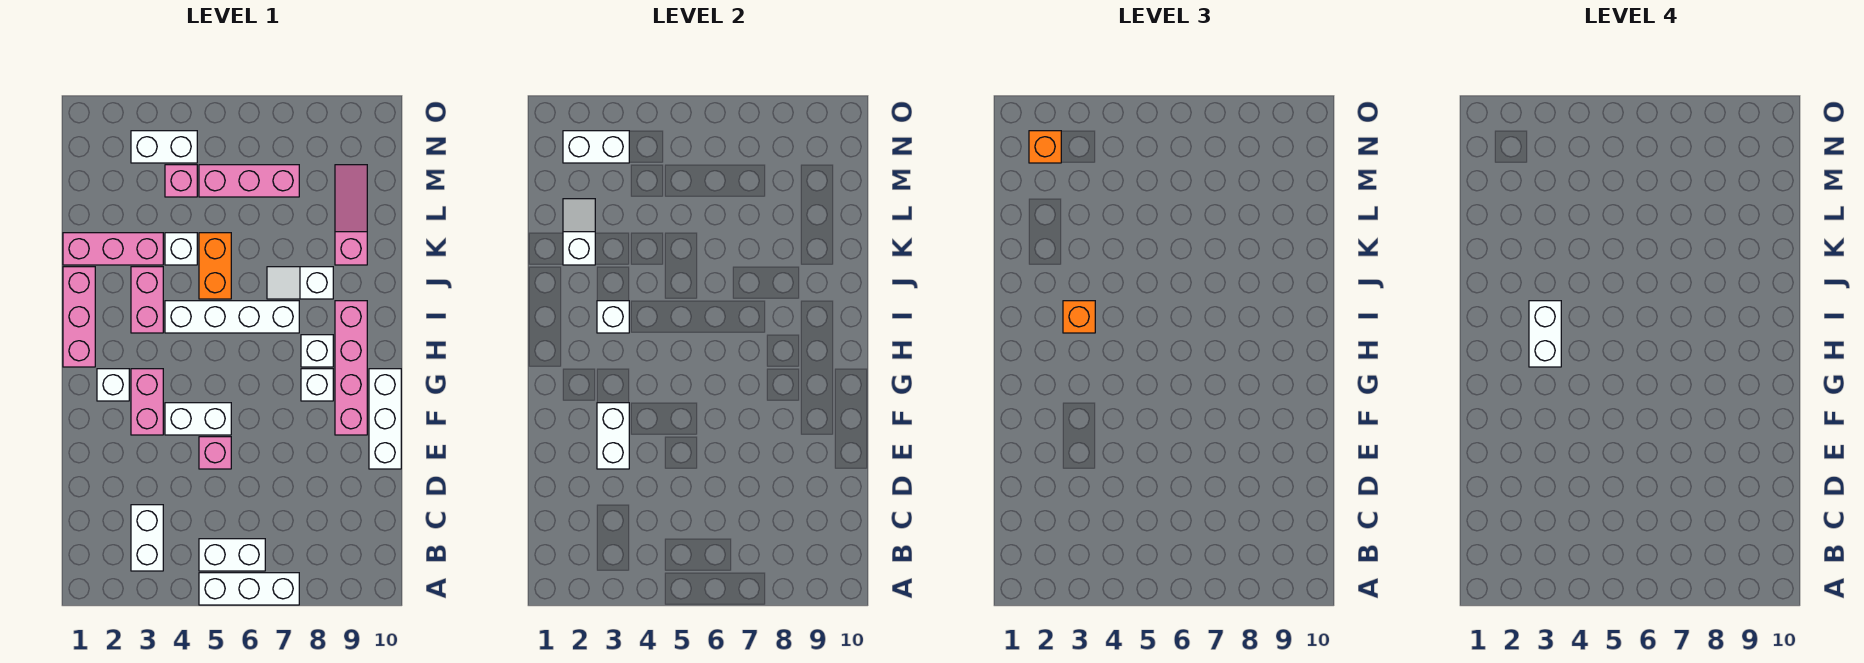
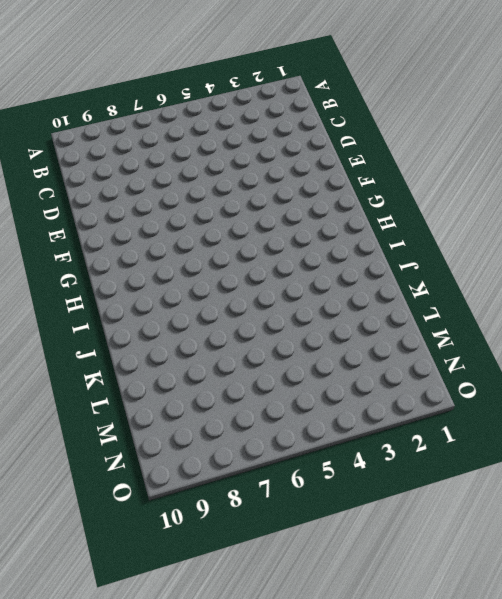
none -> white 1x3 brick [199,573,299,605]
none -> white 1x2 brick [131,505,163,571]
none -> white 1x2 brick [199,539,265,571]

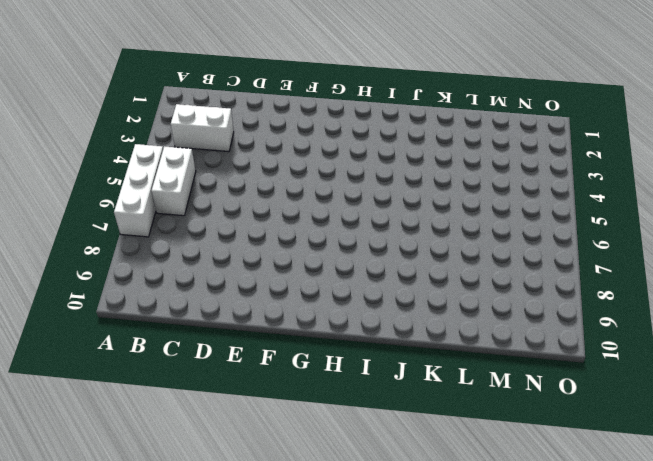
none -> pink 1x1 brick [199,437,231,469]
none -> white 1x3 brick [369,369,401,469]
none -> pink 1x2 brick [131,369,163,435]

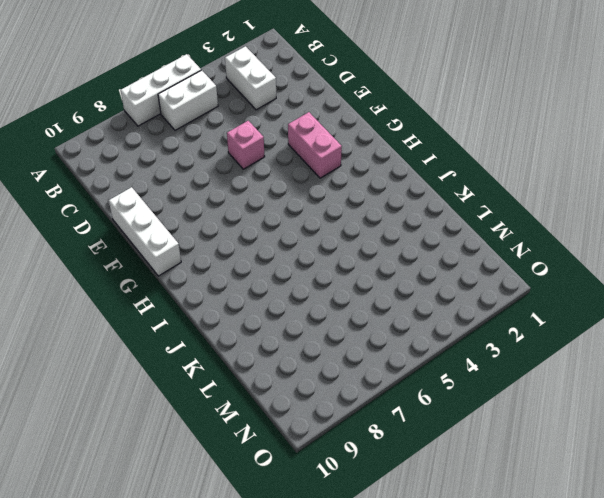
none -> white 1x2 brick [165,403,231,435]
none -> pink 1x4 brick [335,301,367,435]
none -> white 1x1 brick [97,369,129,401]

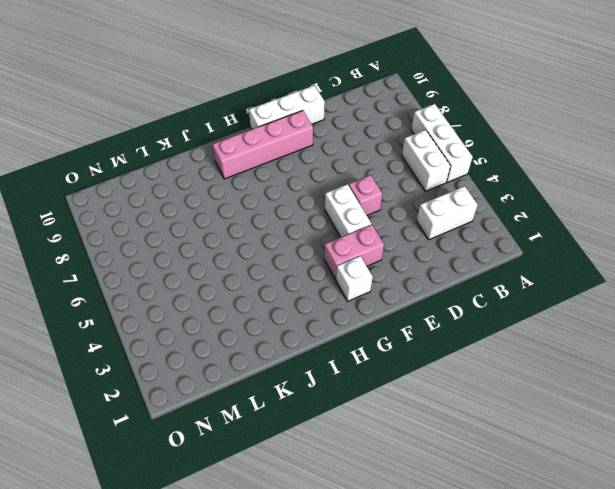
none -> white 1x1 brick [301,369,333,401]
none -> pink 1x3 brick [63,267,95,367]
none -> white 1x1 brick [301,335,333,367]

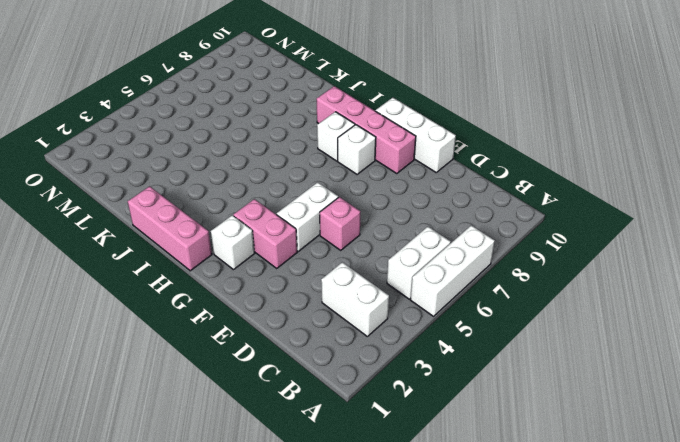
none -> pink 1x2 brick [131,267,163,333]
none -> white 1x4 brick [165,301,299,333]
none -> orange 1x2 brick [199,233,231,299]

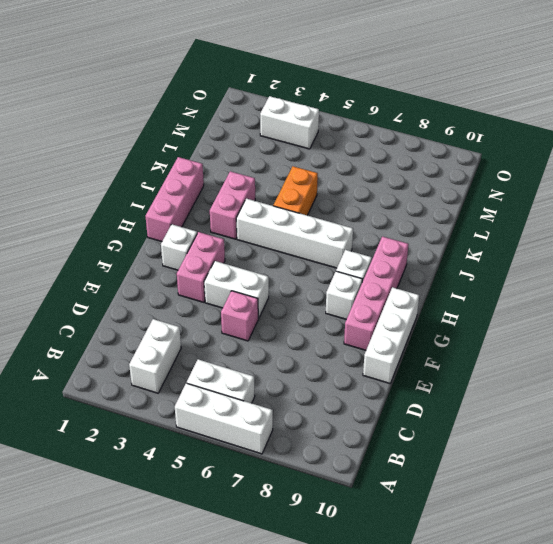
none -> white 1x2 slope [267,267,333,299]
none -> pink 1x3 brick [63,233,163,265]
none -> white 1x1 brick [165,233,197,265]

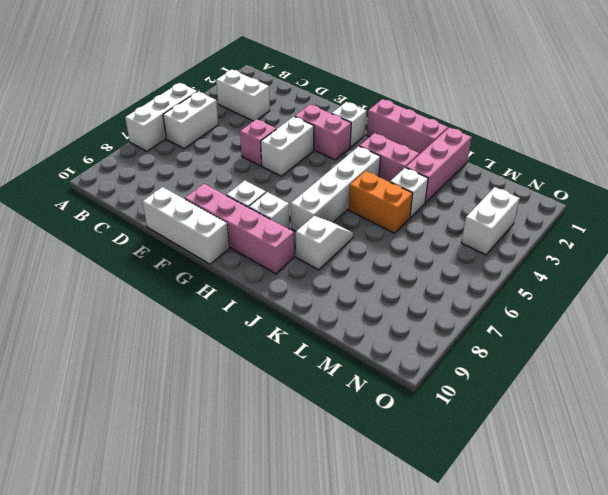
none -> pink 1x3 slope [335,165,367,265]
none -> pink 1x1 brick [165,165,197,197]
none -> pink 1x3 brick [199,165,299,197]

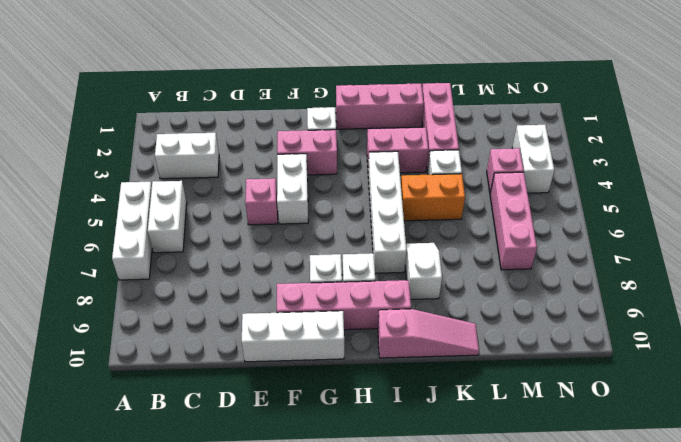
pink 1x3 slope [378,309,479,358] -> pink 1x3 slope moved to [335,165,367,265]
none -> white 1x2 brick [597,403,629,469]
none -> white 1x1 brick [597,301,629,333]
none -> white 1x2 slope [563,199,595,265]

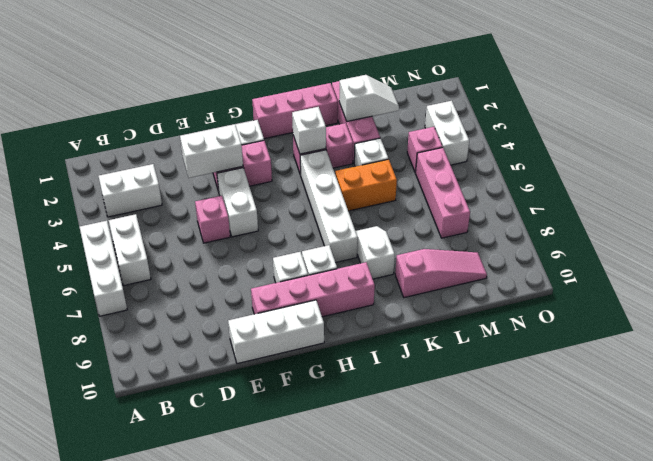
none -> white 1x2 brick [563,131,629,163]
none -> orange 1x1 brick [1063,301,1095,333]
none -> orange 1x1 brick [1029,131,1061,163]

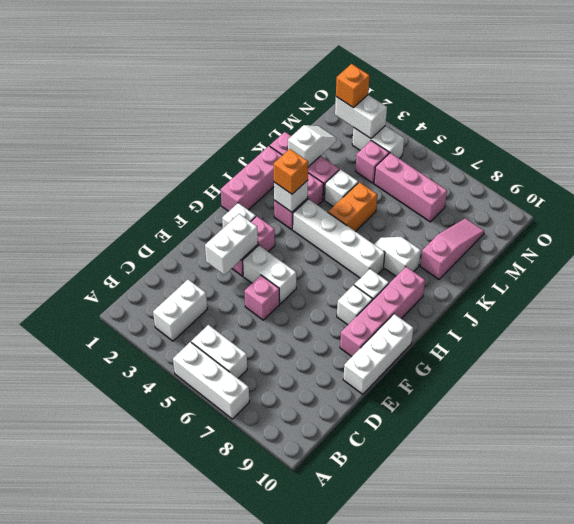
none -> white 1x2 brick [1529,301,1561,367]

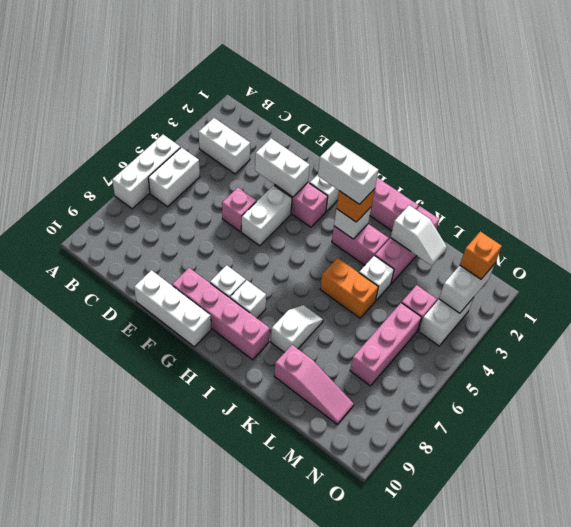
none -> white 1x4 brick [165,301,299,333]

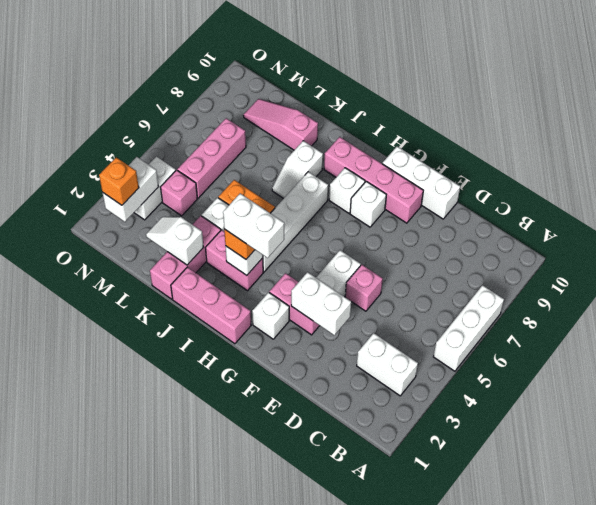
none -> white 1x2 brick [199,539,265,571]

